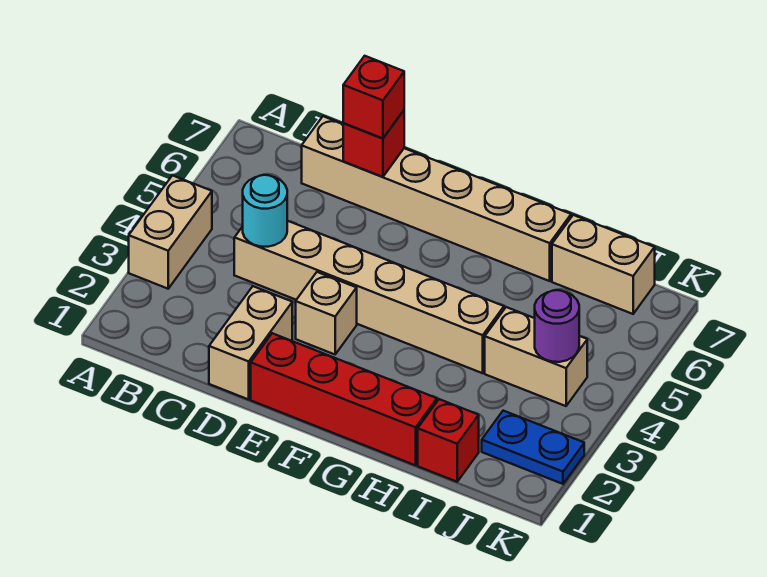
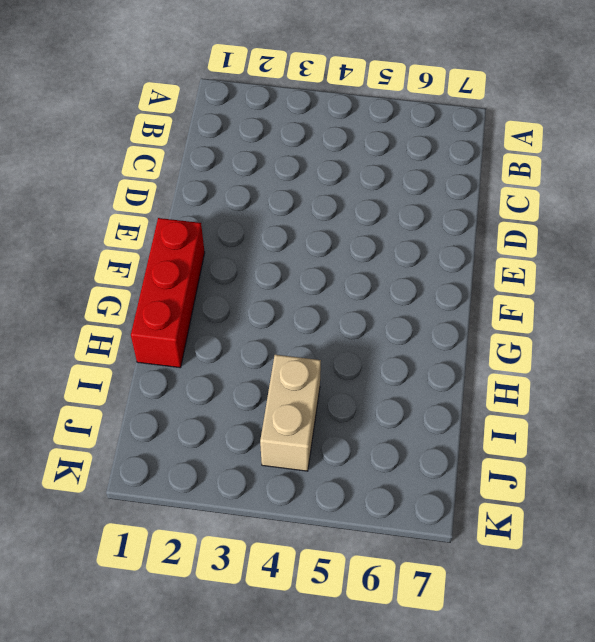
red 1x3 brick [131,218,205,368] -> red 1x4 brick [251,333,437,465]
none -> tan 1x2 brick [129,175,212,289]
none -> tan 1x6 brick [234,221,504,373]
none -> tan 1x6 brick [302,116,571,281]

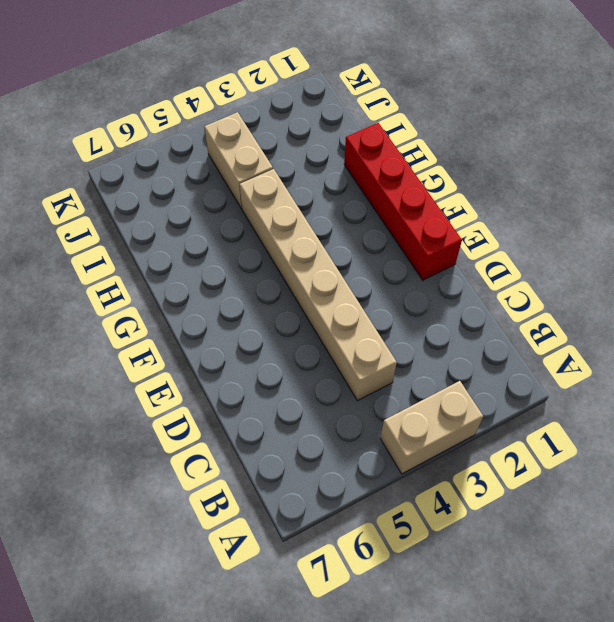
none -> tan 1x6 brick [302,116,571,281]
none -> tan 1x2 brick [209,286,292,399]
none -> tan 1x1 brick [296,272,357,354]

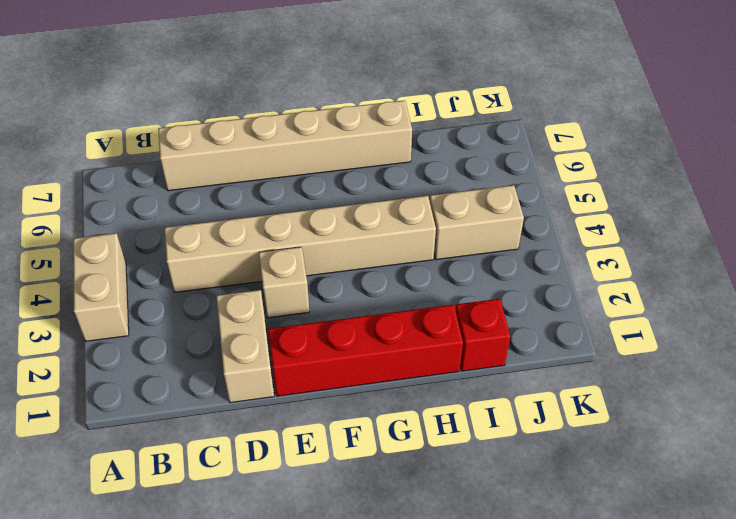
none -> tan 1x2 brick [552,215,655,314]
none -> blue 1x2 plate [482,411,584,484]
none -> cyan 1x1 round brick [243,175,287,247]

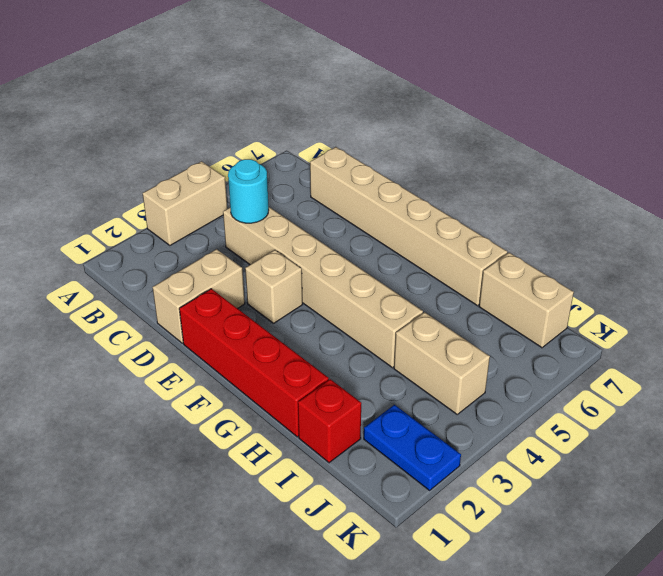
none -> red 1x1 brick [343,111,404,177]
none -> purple 1x1 round brick [535,290,579,362]
none -> red 1x1 brick [343,56,404,139]

